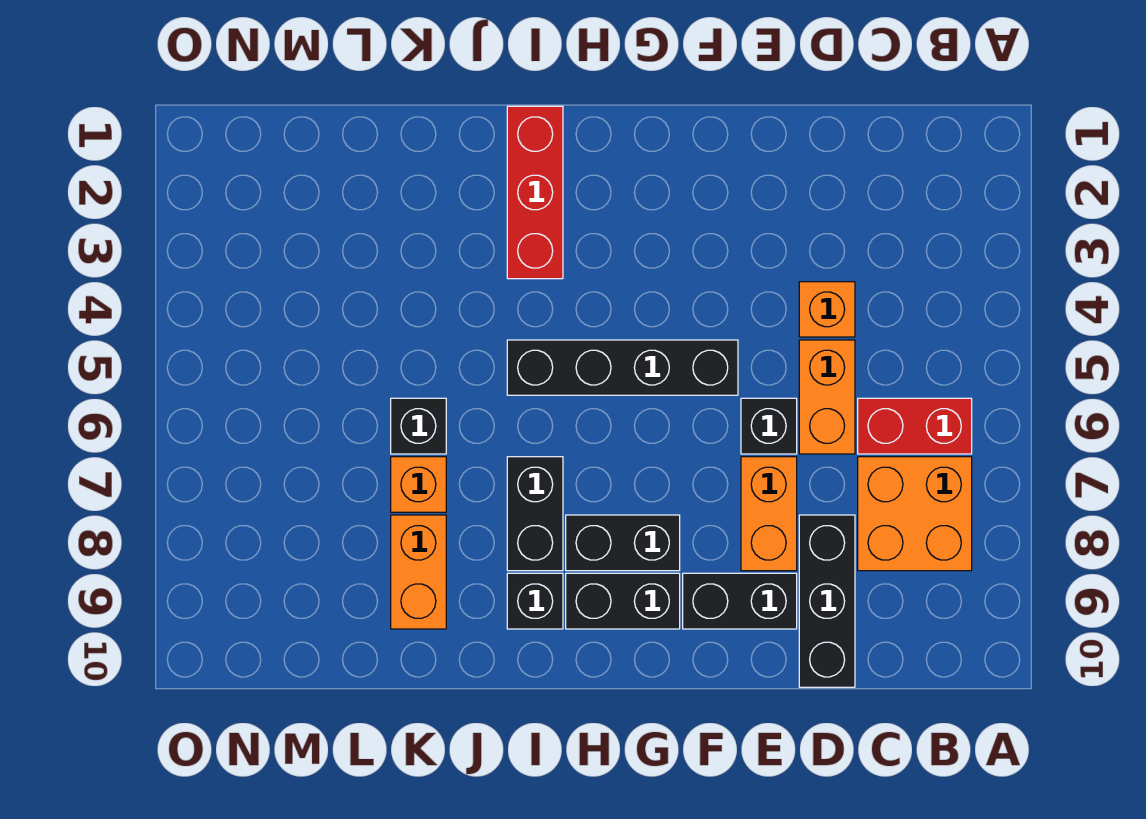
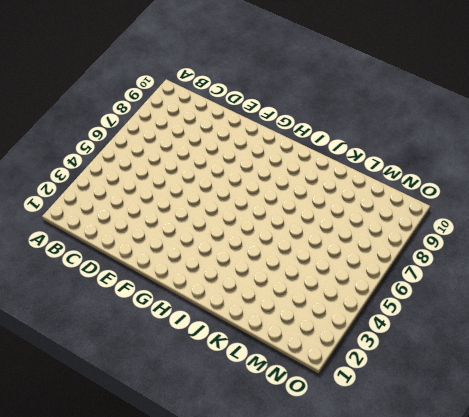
none -> red 1x2 brick [858,398,972,454]
none -> orange 2x2 brick [858,457,972,571]
none -> orange 1x1 brick [799,282,855,337]

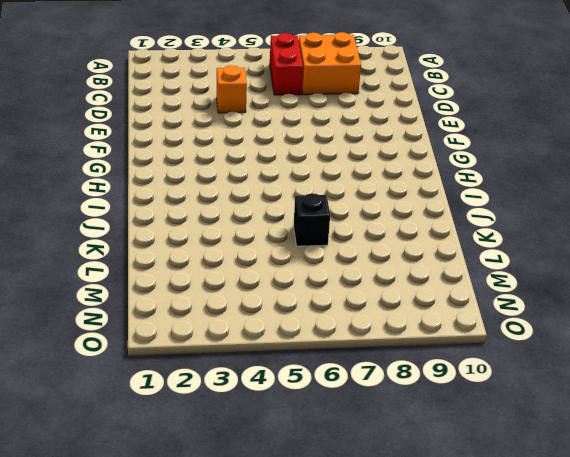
none -> orange 1x2 brick [799,340,855,454]
none -> black 1x3 brick [799,515,855,687]
none -> black 1x1 brick [741,398,797,454]

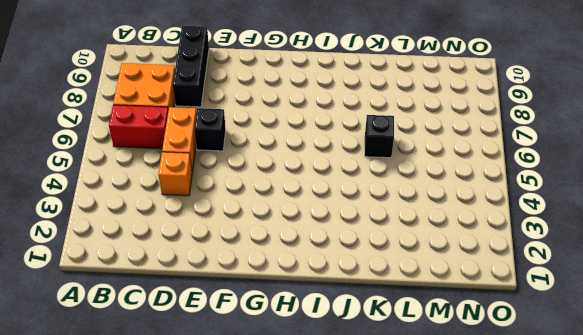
none -> orange 1x2 brick [741,457,797,571]
none -> black 1x2 brick [683,573,797,629]
none -> black 1x4 brick [507,340,738,395]

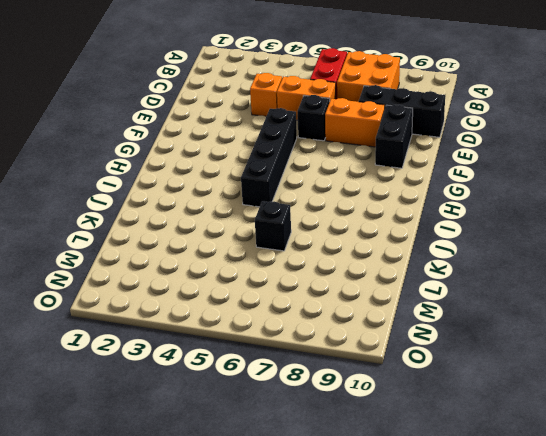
none -> black 1x2 brick [566,515,680,571]
none -> black 1x2 brick [566,573,680,629]
none -> red 1x3 brick [507,106,563,279]

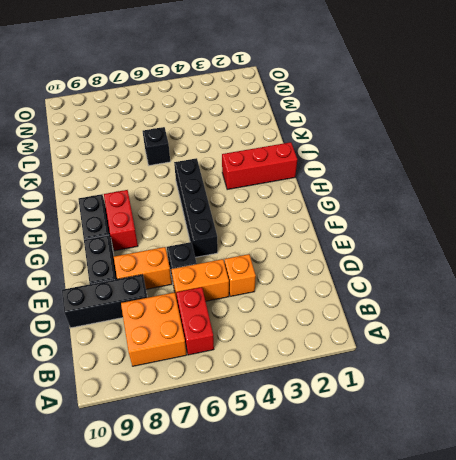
red 1x2 brick [104,190,138,251] -> black 1x2 brick [566,515,680,571]
none -> black 1x2 brick [507,457,563,571]
none -> black 1x1 brick [507,573,563,629]
none -> orange 1x1 brick [391,457,446,512]

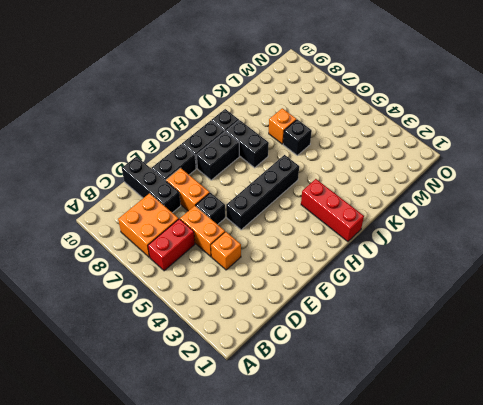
none -> orange 1x2 brick [391,515,446,629]

